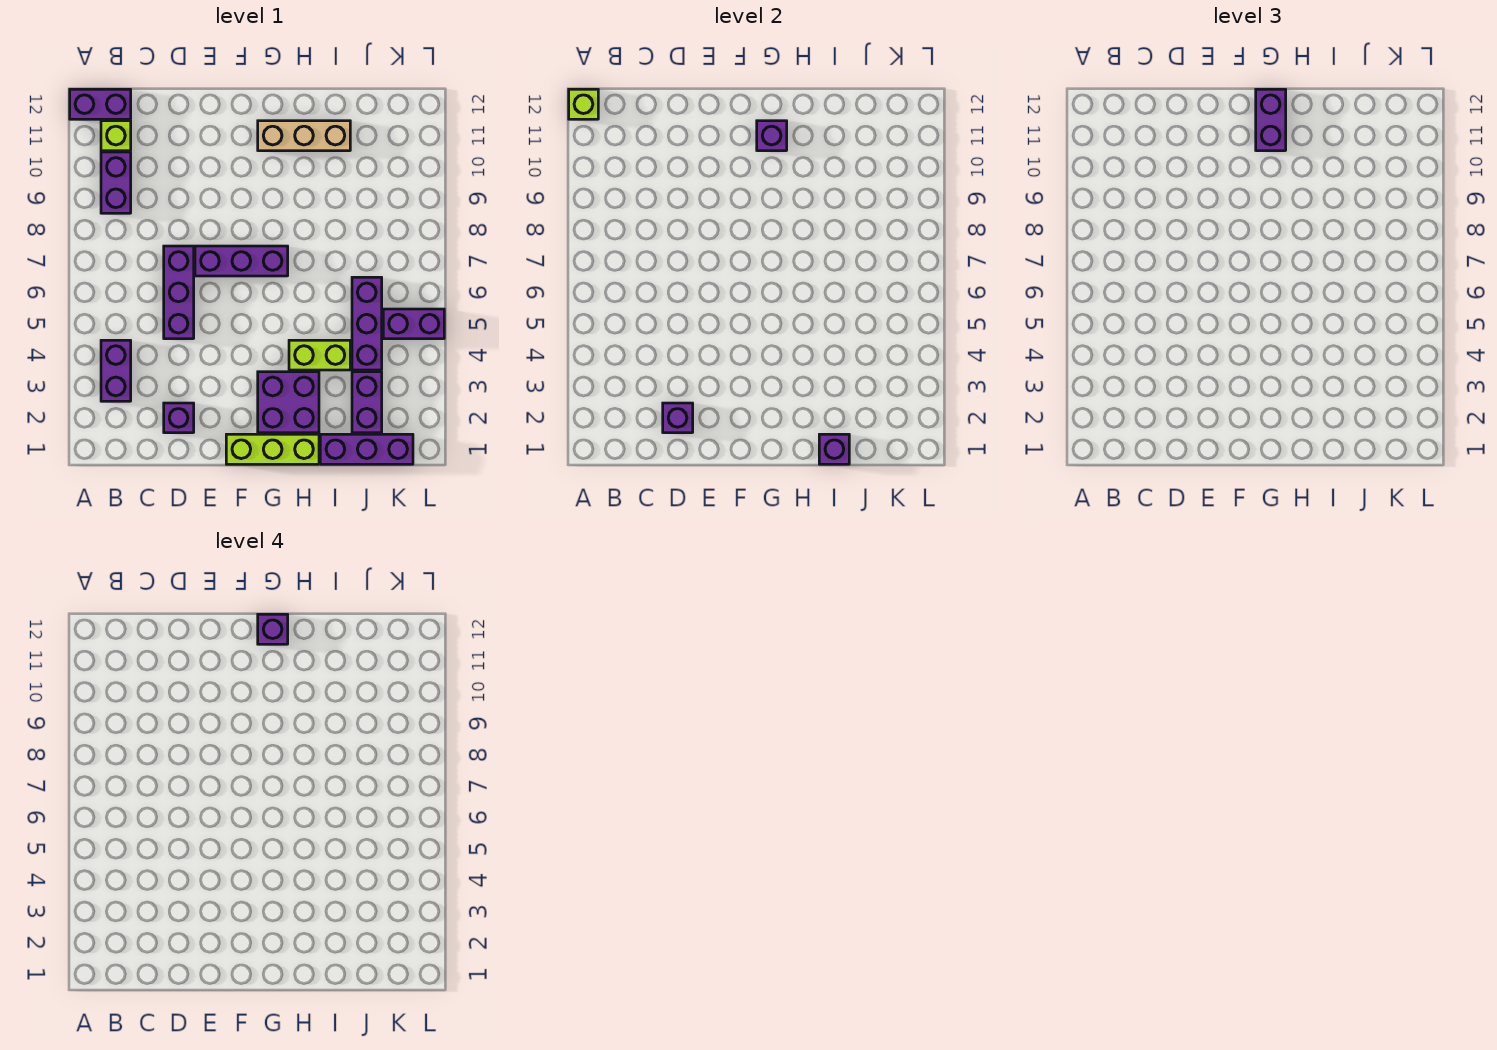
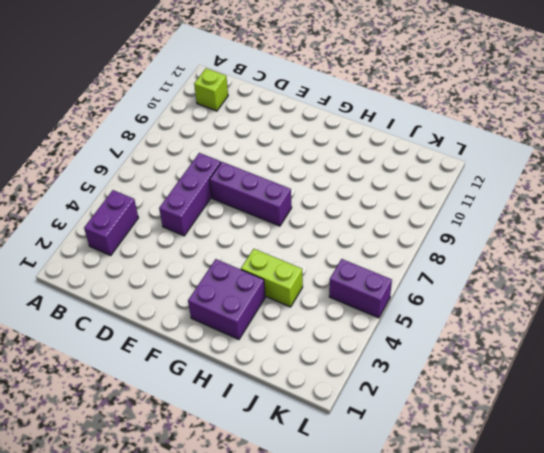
none -> purple 1x2 brick [70,89,131,119]
none -> purple 1x2 brick [101,152,131,213]
none -> purple 1x1 brick [164,403,194,433]

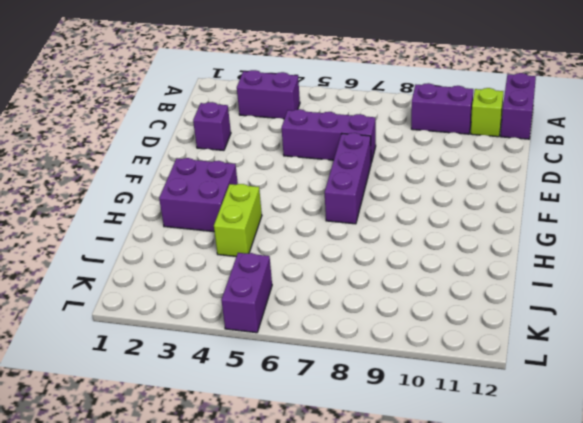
none -> lime 1x3 brick [226,434,319,464]
none -> tan 1x3 brick [258,121,350,151]
none -> purple 1x3 brick [320,434,413,464]

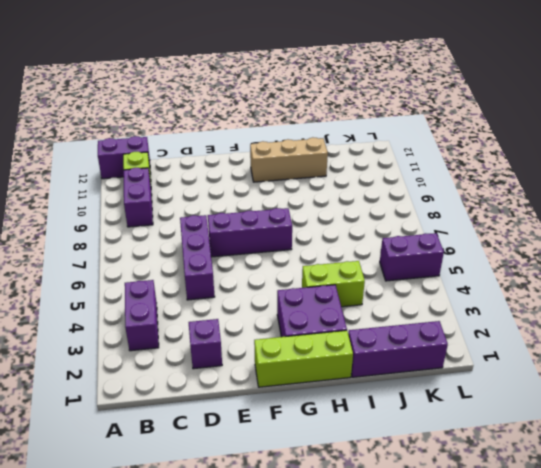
none -> purple 1x2 brick [352,372,382,433]
none -> purple 1x3 brick [352,277,382,370]
none -> lime 1x1 brick [569,89,598,119]

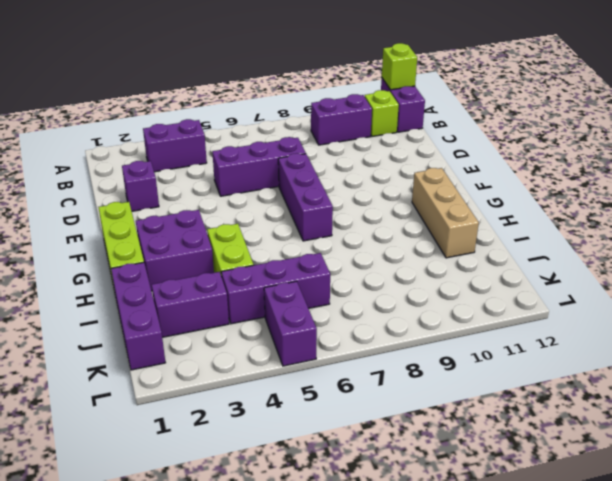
none -> purple 1x1 brick [663,403,693,433]
none -> purple 1x1 brick [757,121,787,151]
none -> purple 1x1 brick [819,434,849,464]

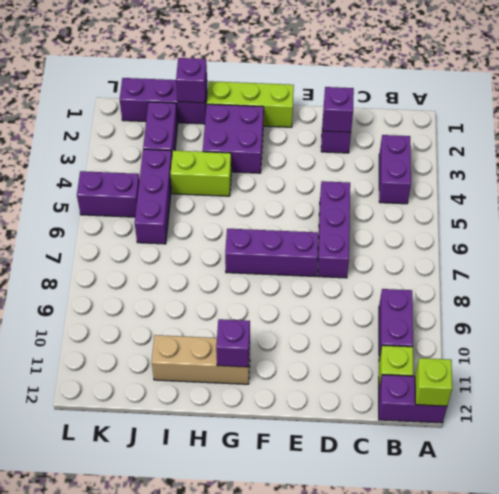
none -> purple 1x2 brick [1256,89,1286,151]
none -> purple 1x1 brick [258,614,288,644]

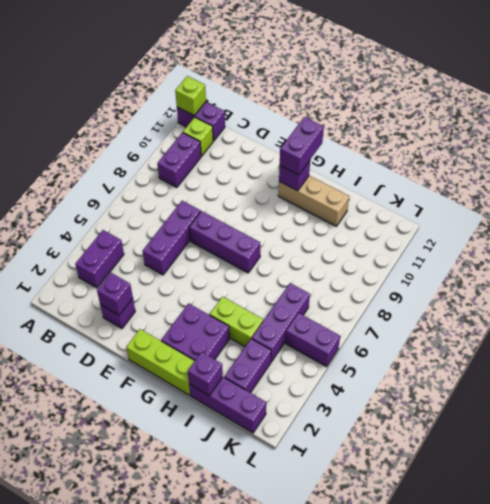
none -> purple 1x1 brick [258,614,288,644]

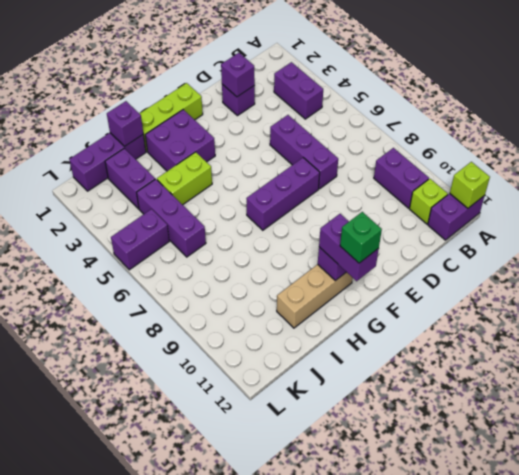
green 1x1 brick [340,212,382,263] -> purple 1x1 brick [258,614,288,644]

